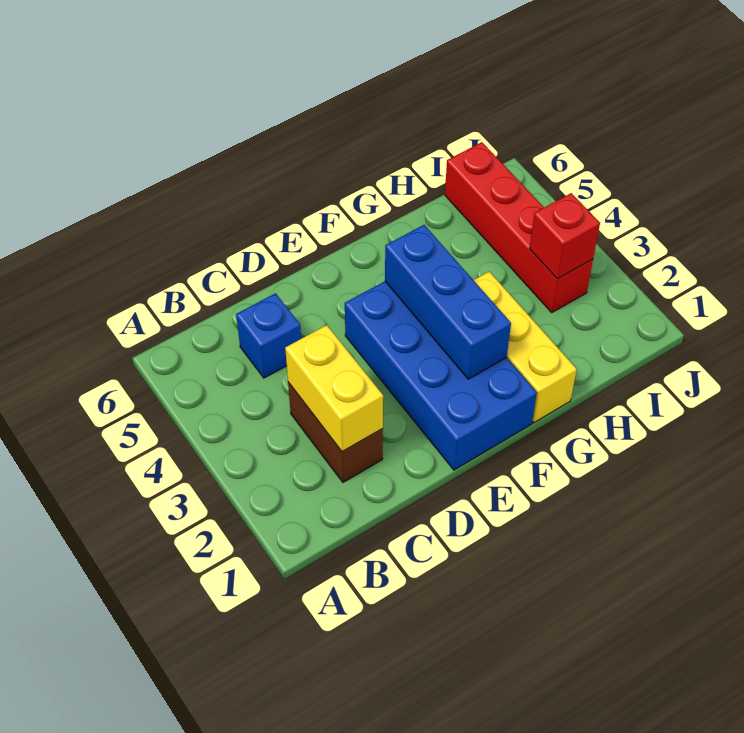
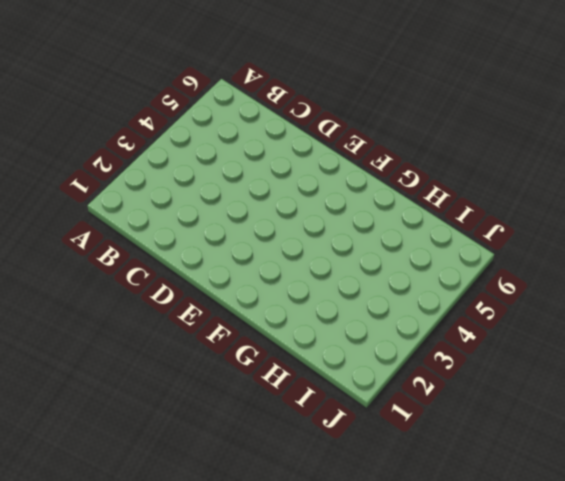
none -> brown 1x2 brick [288,382,383,482]
none -> blue 1x1 brick [236,293,301,378]

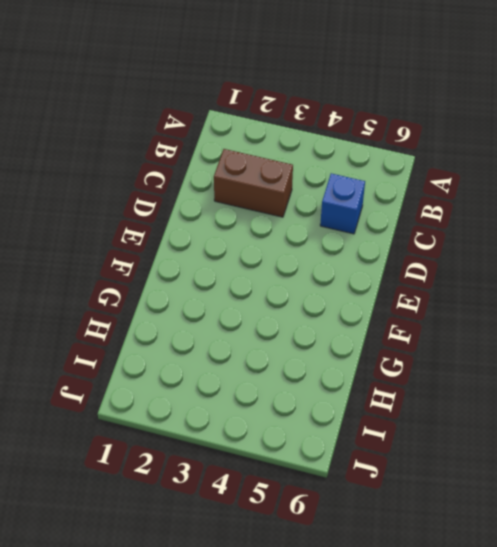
none -> blue 2x4 brick [345,281,537,470]
none -> yellow 1x3 brick [474,272,577,423]

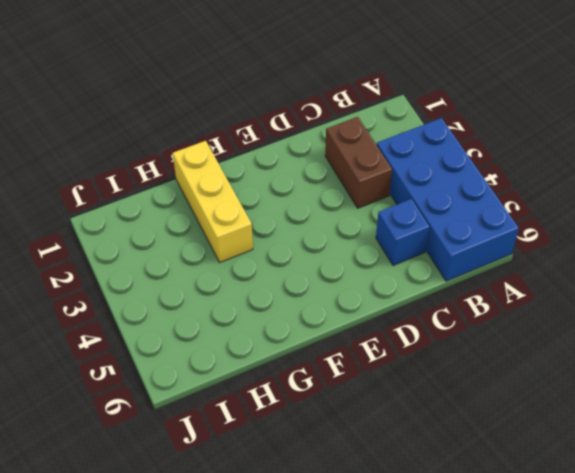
blue 2x4 brick [377,118,519,281] -> blue 2x4 brick moved to [345,281,537,470]
none -> red 1x4 brick [445,142,593,312]
none -> yellow 1x2 brick [285,325,383,452]

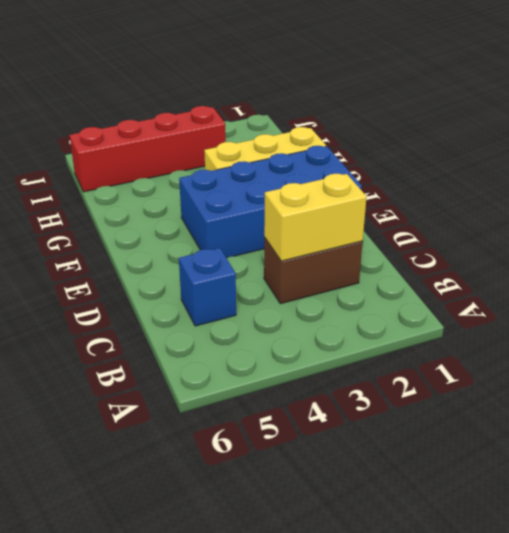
none -> blue 1x3 brick [385,225,511,379]
none -> red 1x1 brick [530,193,600,279]

